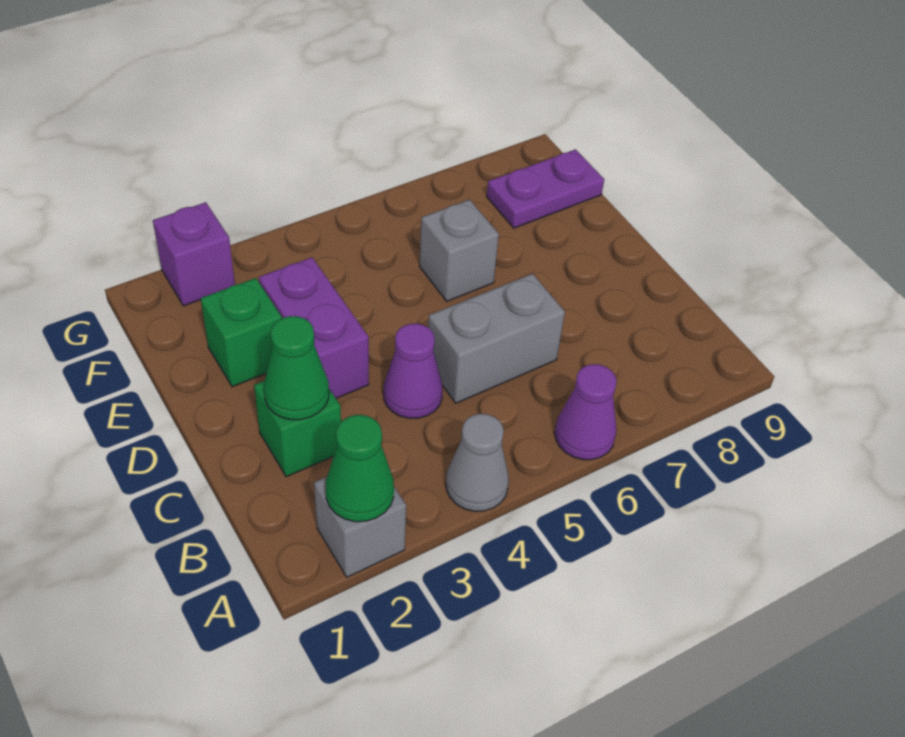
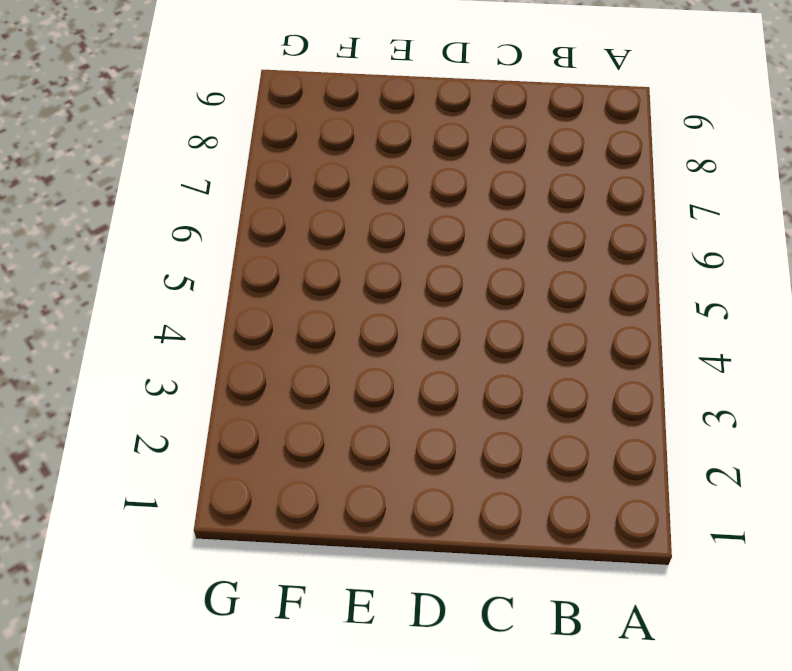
none -> grey 1x1 brick [314,477,406,577]
none -> grey 1x1 cone [446,414,509,511]
none -> purple 1x1 cone [555,364,616,460]

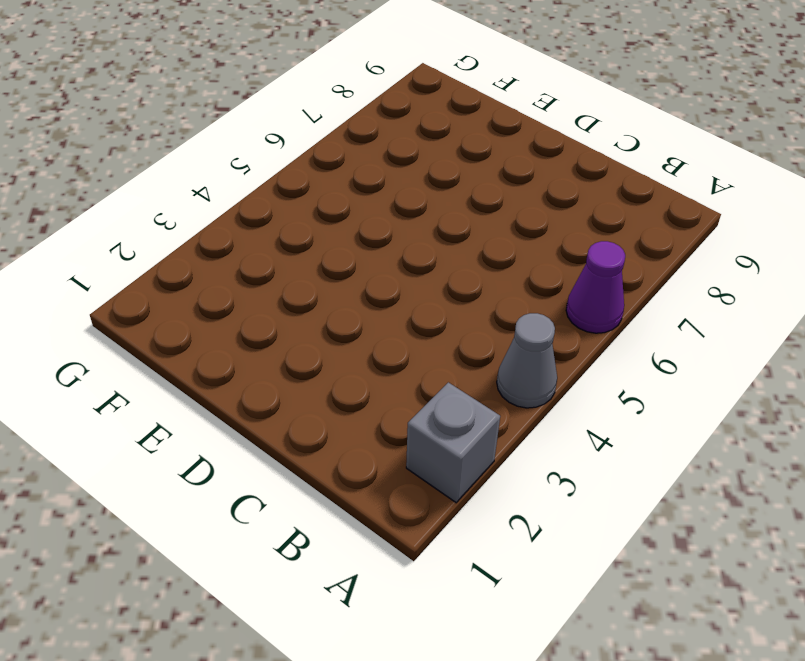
none -> green 1x1 brick [254,381,341,477]
none -> purple 1x1 cone [383,324,443,418]
none -> grey 1x2 brick [428,274,565,403]

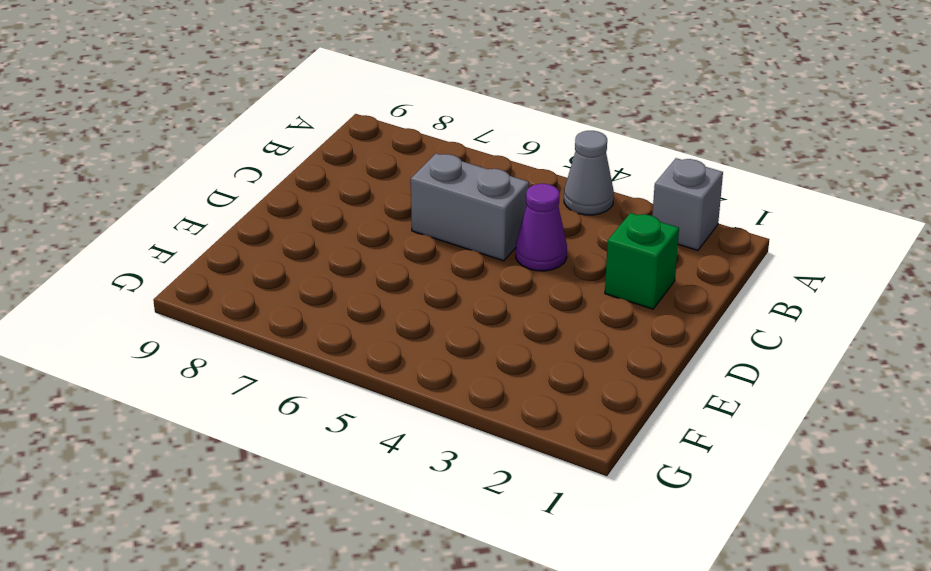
none -> purple 1x1 cone [555,364,616,460]
none -> purple 1x2 brick [259,257,369,398]
none -> green 1x1 brick [201,278,282,387]

